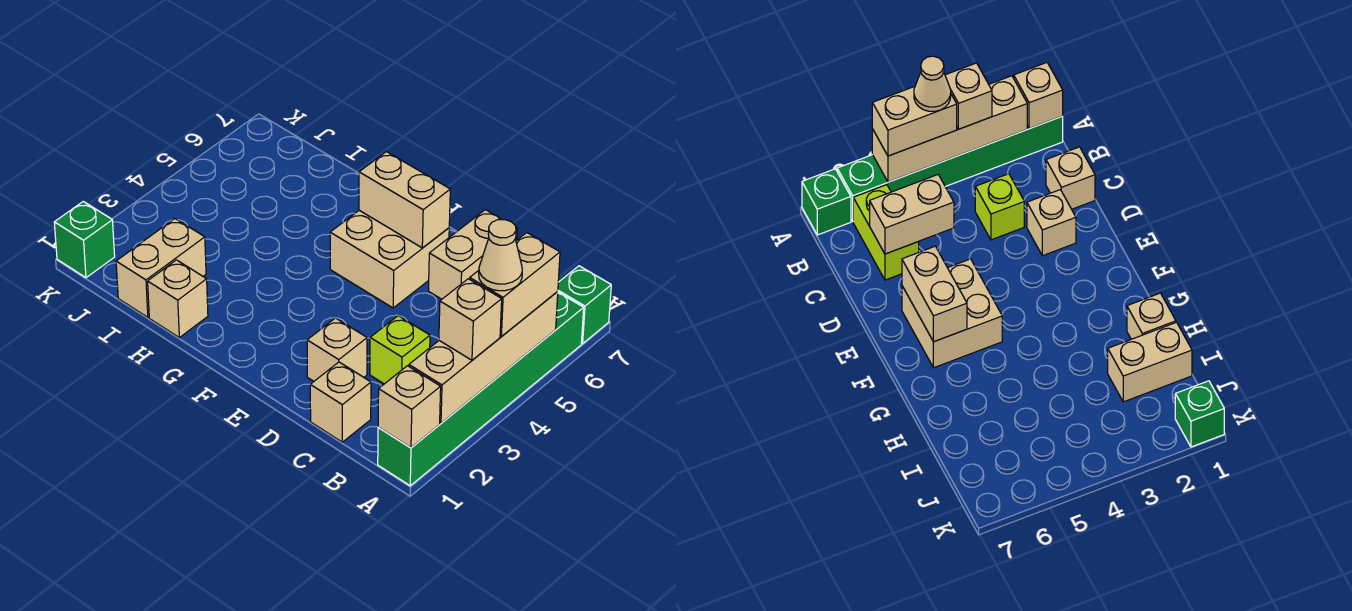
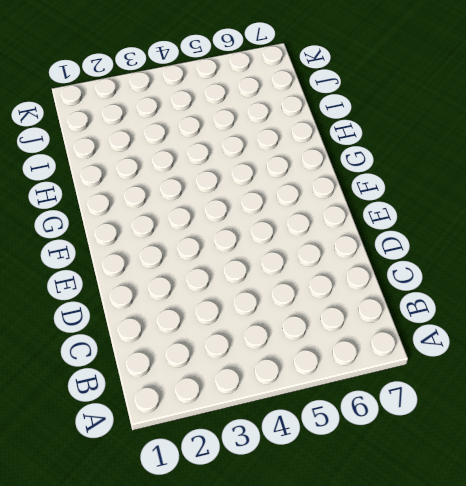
none -> green 1x6 brick [378,292,584,486]
none -> green 1x1 brick [558,266,611,344]
none -> lime 1x2 brick [853,185,919,280]

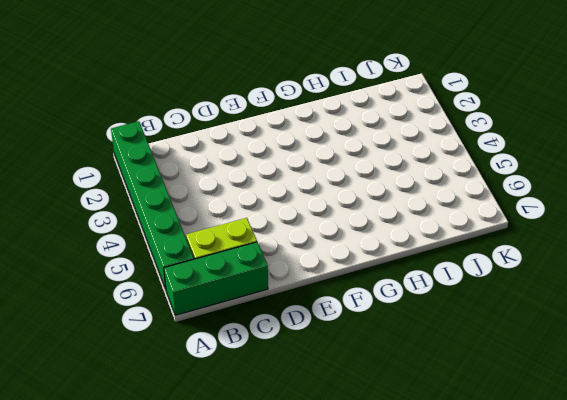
green 1x3 brick [164,242,268,315] -> green 1x1 brick [558,266,611,344]
none -> tan 1x1 brick [310,362,371,442]
none -> lime 1x1 brick [370,316,430,384]
none -> tan 1x1 brick [307,318,367,381]

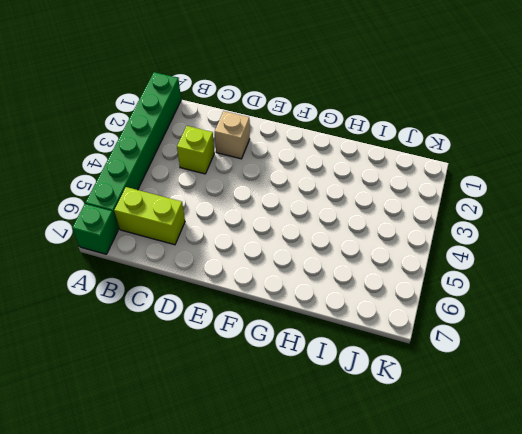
none -> tan 1x1 brick [310,362,371,442]
none -> tan 2x2 brick [330,210,449,308]
none -> tan 1x1 brick [148,260,208,338]

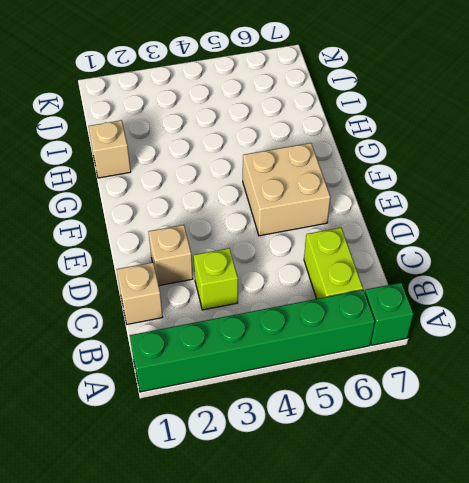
none -> tan 1x2 brick [116,219,206,317]
none -> green 1x1 brick [54,201,115,278]
none -> tan 1x1 brick [378,366,441,448]

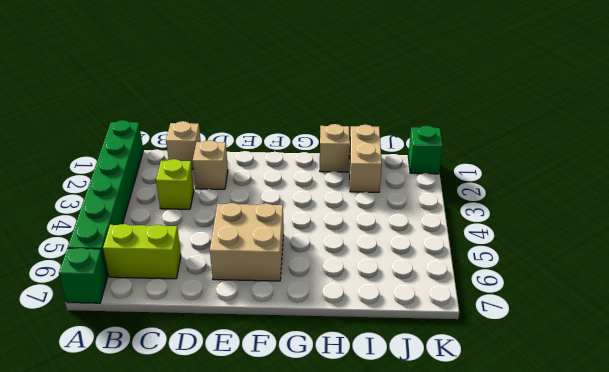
none -> tan 1x1 brick [378,366,441,448]
none -> tan 1x4 brick [409,291,558,423]
none -> tan 1x2 brick [428,210,517,299]

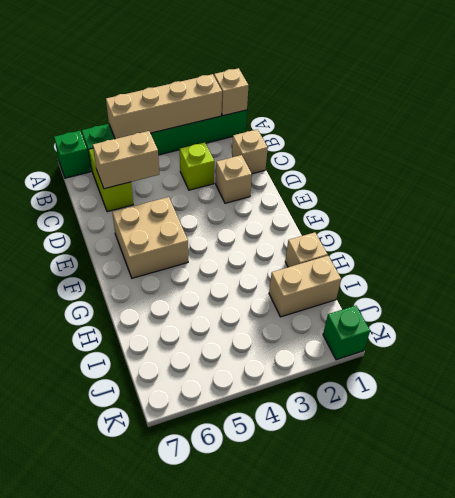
none -> tan 1x2 brick [359,152,450,248]
none -> tan 1x1 brick [439,279,502,360]
none -> tan 1x2 brick [470,233,560,337]

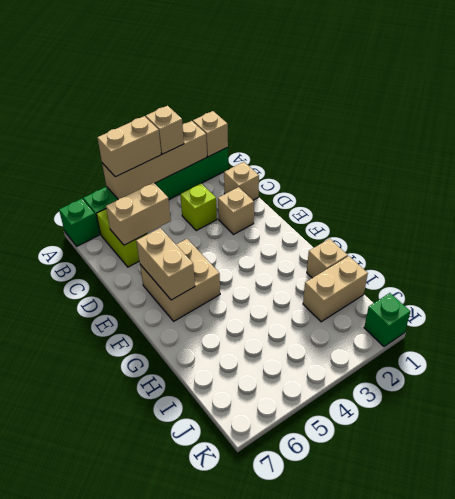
none -> tan 1x1 cone [479,220,522,291]

